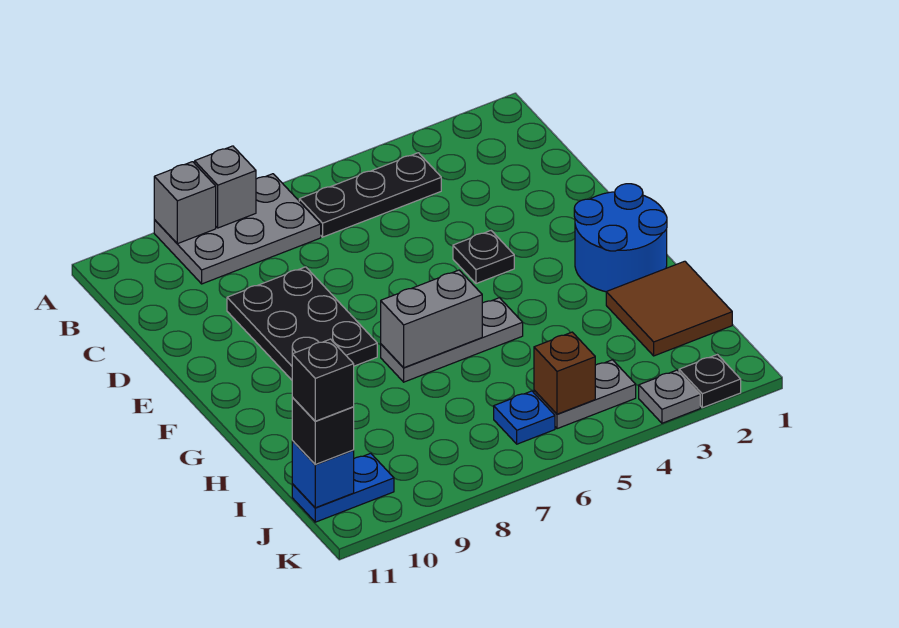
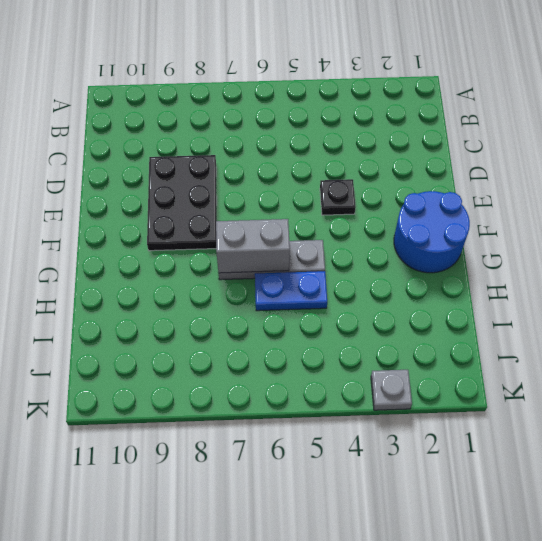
blue 1x2 plate [255,271,327,311] -> blue 1x2 plate moved to [292,453,394,522]
none -> grey 2x3 plate [154,174,321,284]
none -> black 1x3 plate [299,153,441,237]
none -> brown 2x2 tile [606,261,732,356]

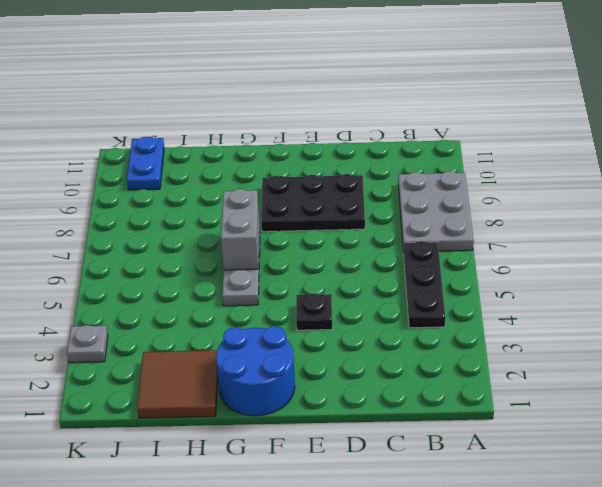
none -> grey 1x2 plate [534,360,636,429]
none -> blue 1x1 plate [494,391,555,444]
none -> black 1x1 plate [679,355,741,408]

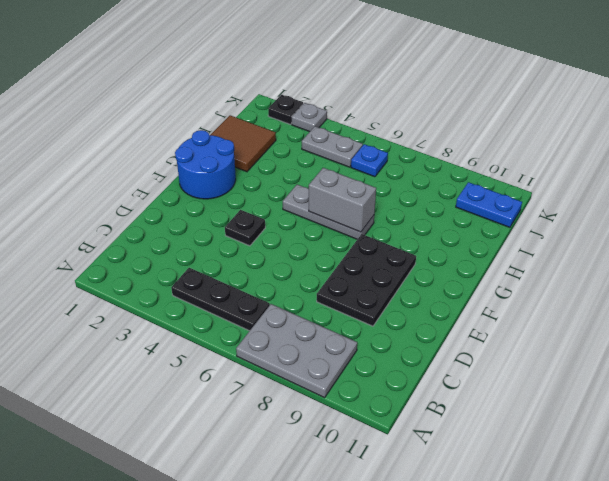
none -> grey 1x1 brick [195,146,256,228]
none -> grey 1x1 brick [154,162,216,244]
none -> brown 1x1 brick [534,332,595,414]

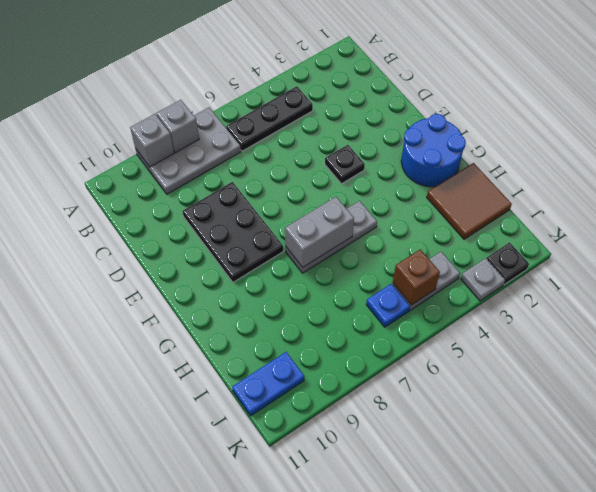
none -> blue 1x1 brick [292,441,354,508]
none -> black 1x1 brick [292,397,354,464]
none -> black 1x1 brick [292,339,354,421]

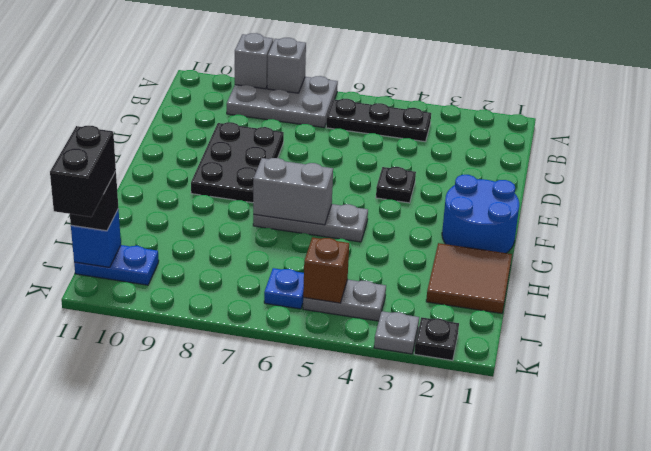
black 1x2 brick [50,126,116,217] -> black 1x1 brick [292,339,354,421]

